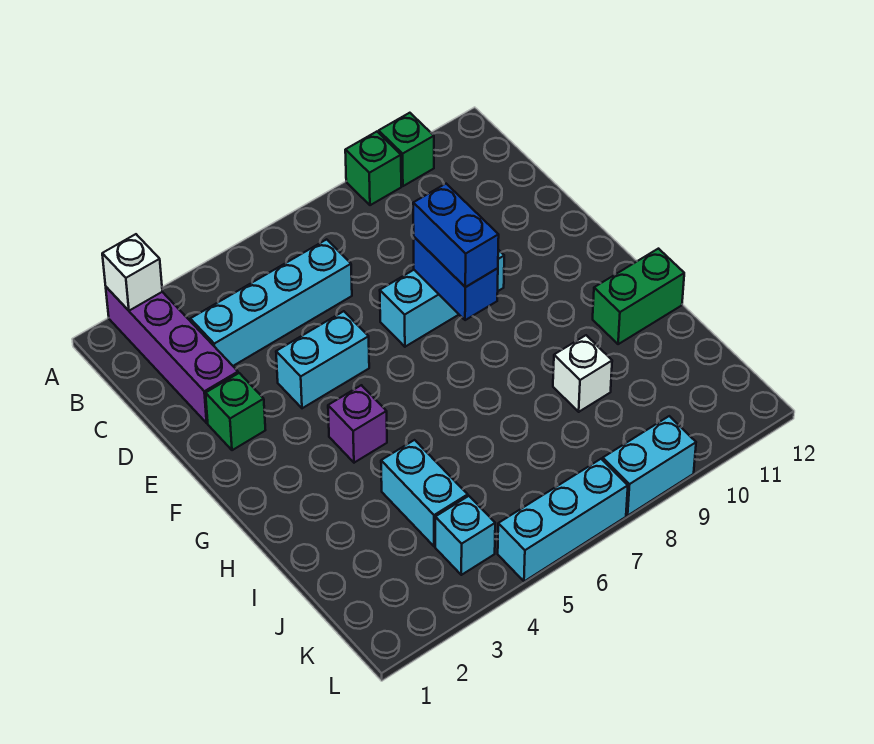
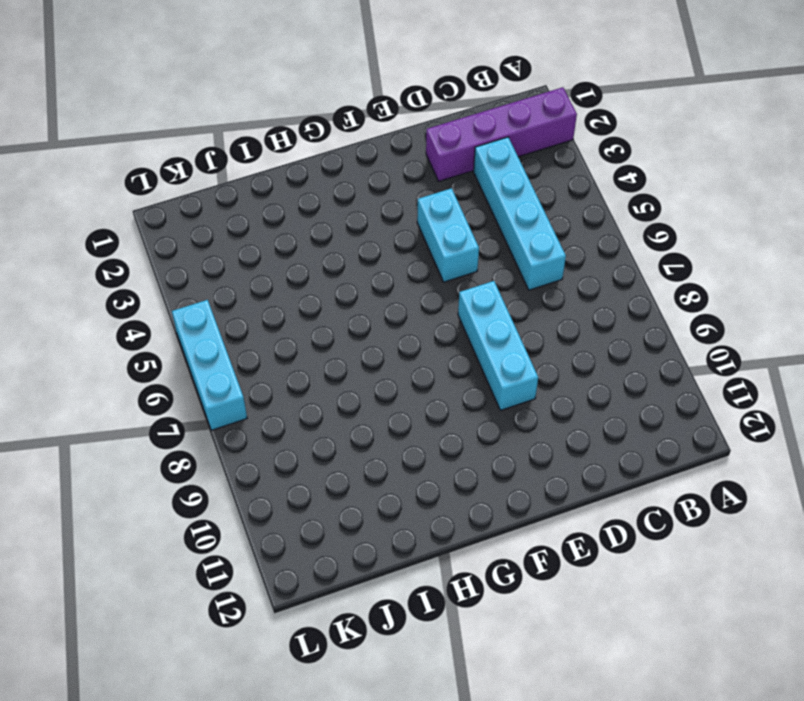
none -> green 1x1 brick [345,132,401,205]
none -> green 1x1 brick [379,113,434,186]
none -> green 1x1 brick [206,373,265,450]

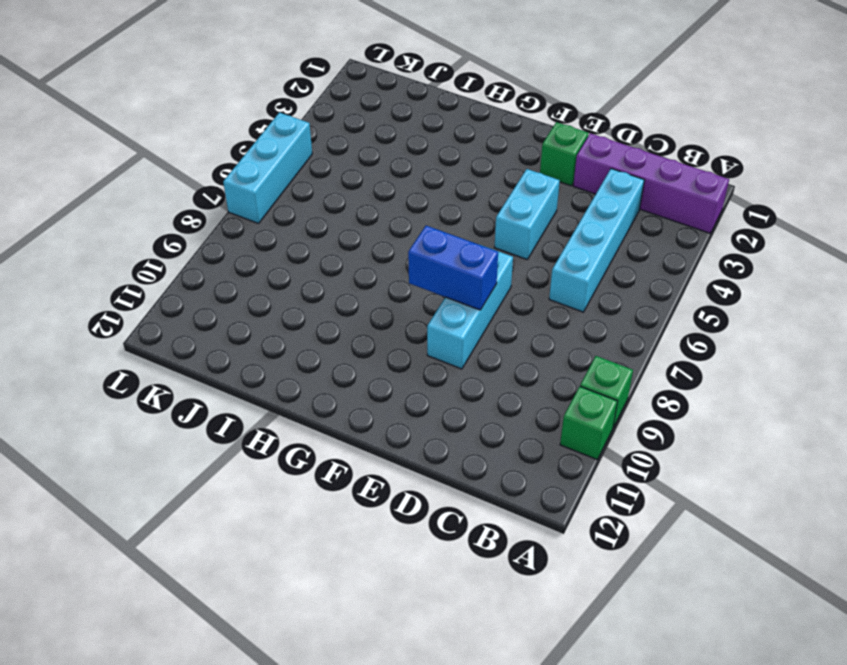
none -> purple 1x1 brick [328,385,387,463]
none -> green 1x2 brick [593,249,684,344]
none -> cyan 1x2 brick [381,440,468,546]

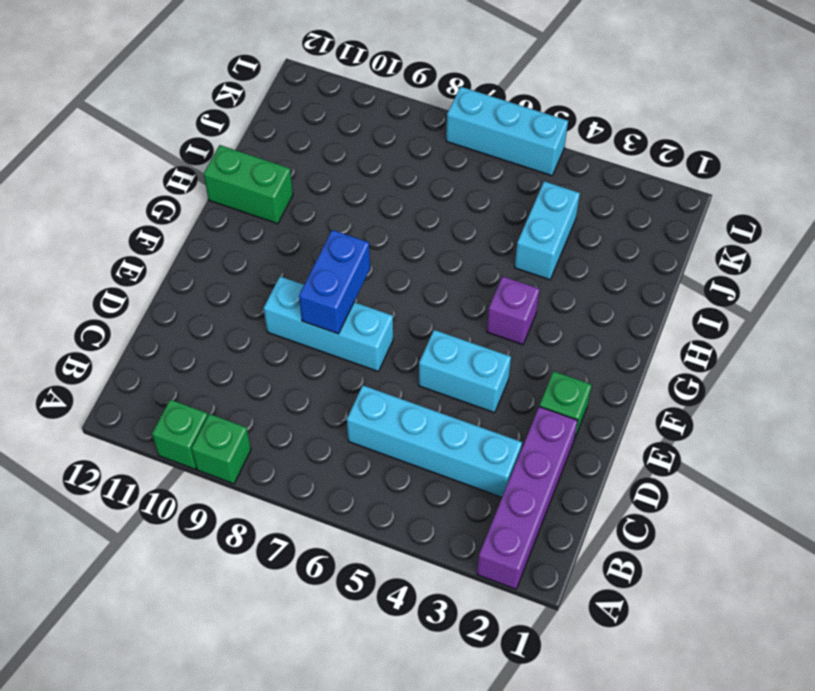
none -> white 1x1 brick [553,335,612,412]
none -> cyan 1x1 brick [435,496,495,575]
none -> cyan 1x2 brick [603,416,696,515]

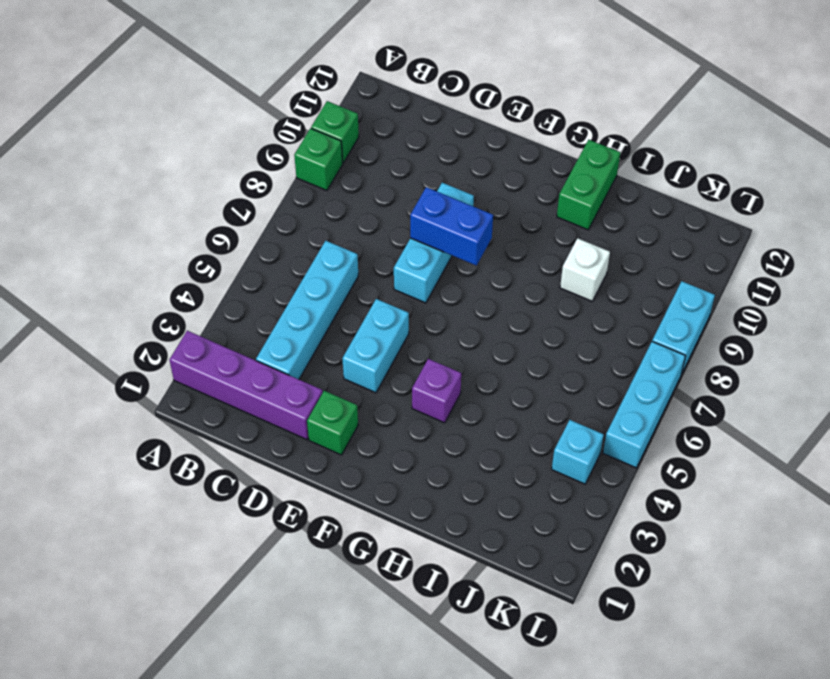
none -> cyan 1x2 brick [381,440,468,546]
none -> white 1x1 brick [102,234,162,311]
none -> blue 1x2 brick [413,184,499,287]

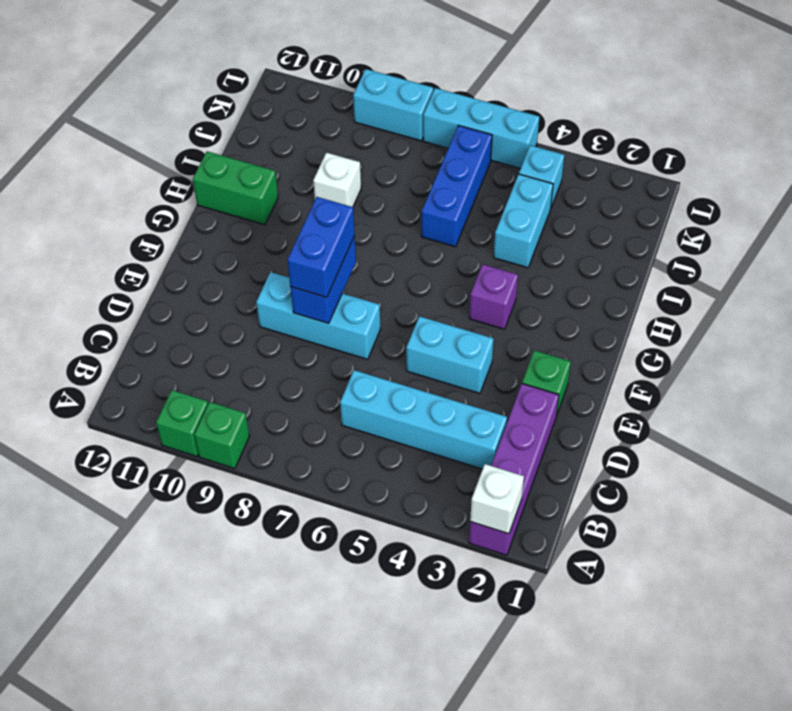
blue 1x3 brick [422,125,492,247] -> none

